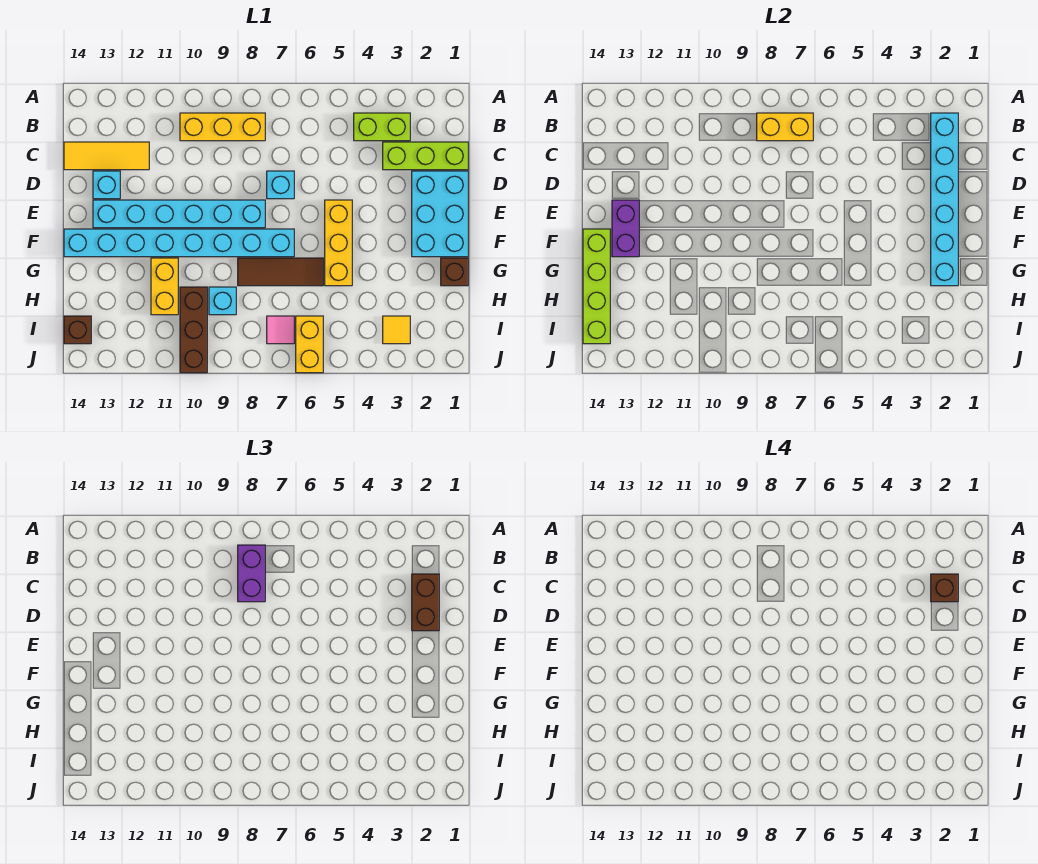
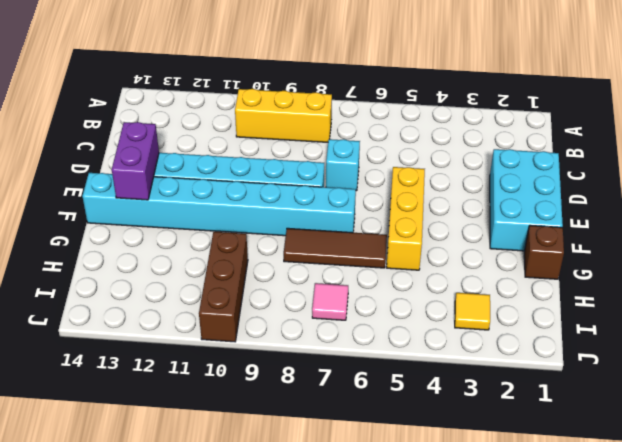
none -> lime 1x2 brick [354,113,410,141]
none -> lime 1x3 brick [383,142,468,170]
none -> yellow 1x3 tile [64,142,149,170]

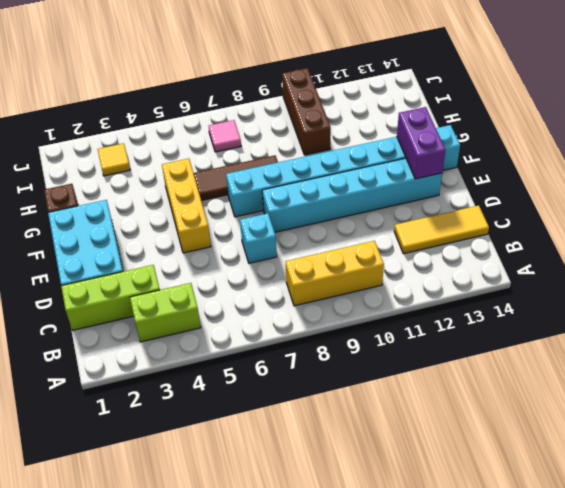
none -> cyan 1x1 brick [93,171,120,199]
none -> yellow 1x2 brick [151,258,178,315]
none -> cyan 1x1 brick [209,287,236,315]

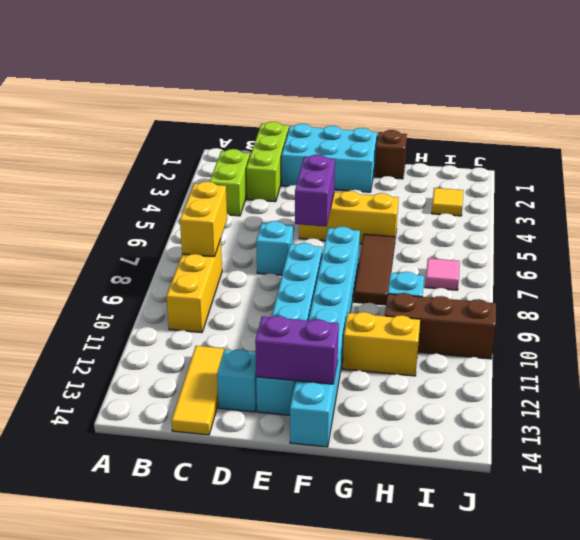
purple 1x2 brick [295,155,335,226] -> purple 1x2 brick turned to [238,545,265,602]
none -> yellow 1x2 brick [296,316,323,373]
none -> brown 1x1 brick [64,316,91,344]
none -> cyan 1x6 brick [931,113,958,286]

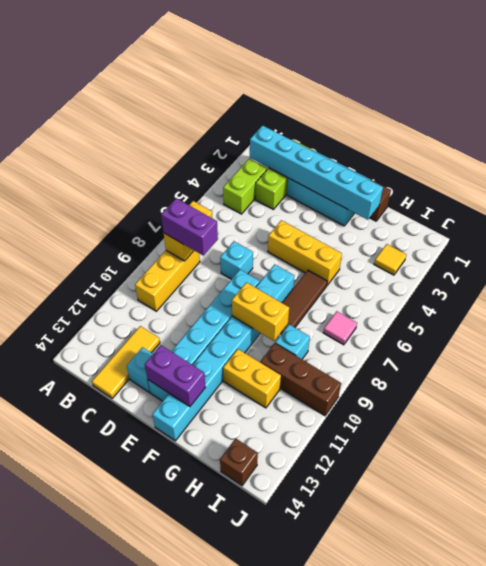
yellow 1x2 brick [232,282,289,341] -> yellow 1x2 brick moved to [296,316,323,373]
none -> lime 1x4 brick [583,229,610,344]
none -> brown 1x2 brick [412,574,439,631]
none -> brown 1x1 brick [931,574,958,602]

